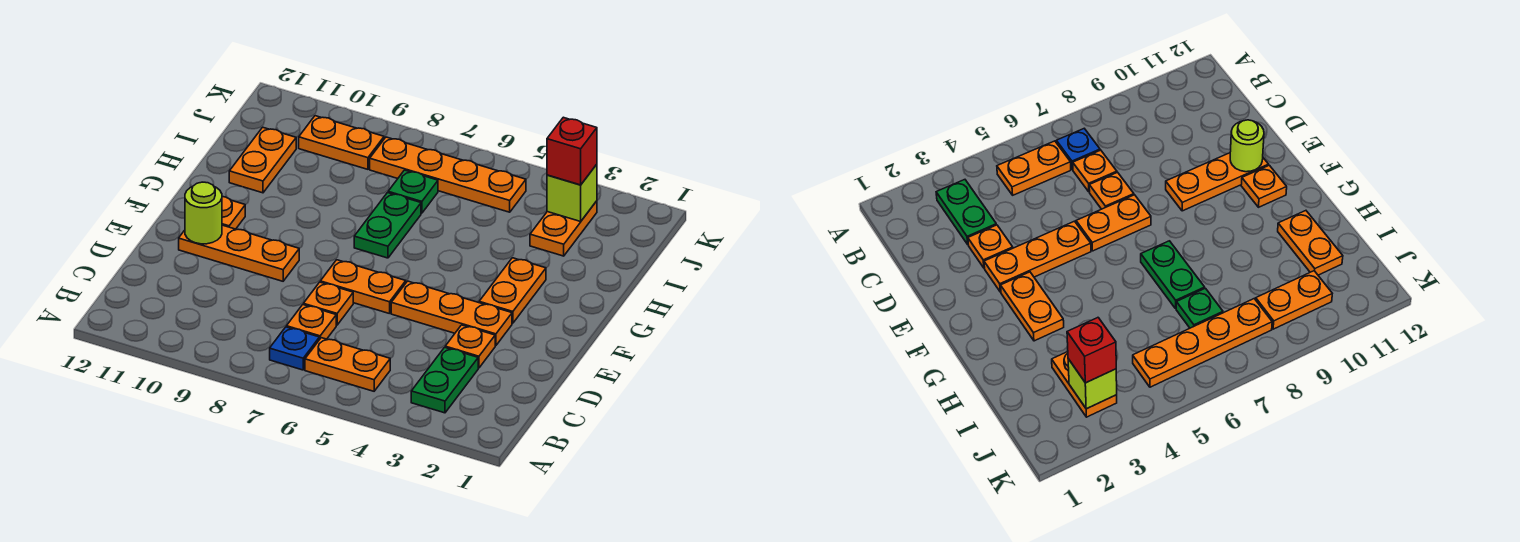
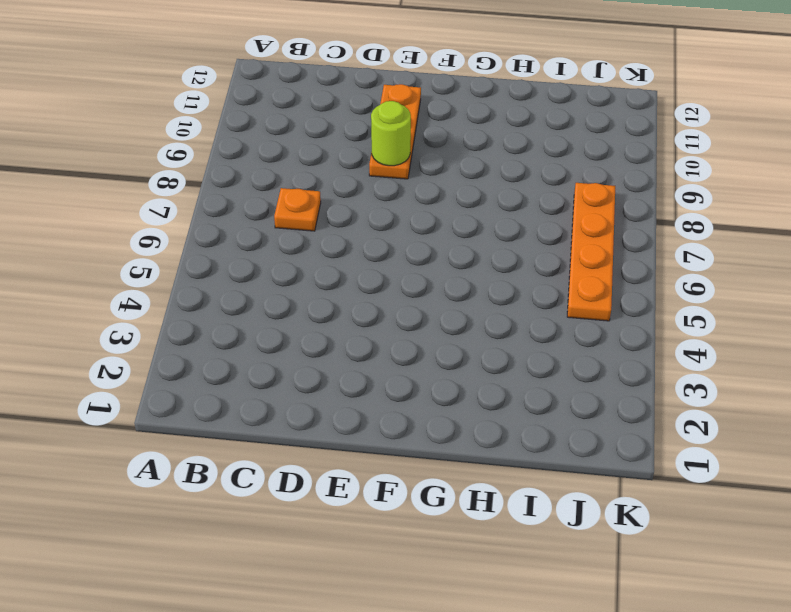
lime 1x1 round brick [371,101,411,166] -> lime 1x1 round brick moved to [185,182,222,244]
none -> green 1x2 plate [411,347,478,413]
none -> orange 1x2 plate [305,338,390,391]
none -> blue 1x1 plate [270,327,319,370]

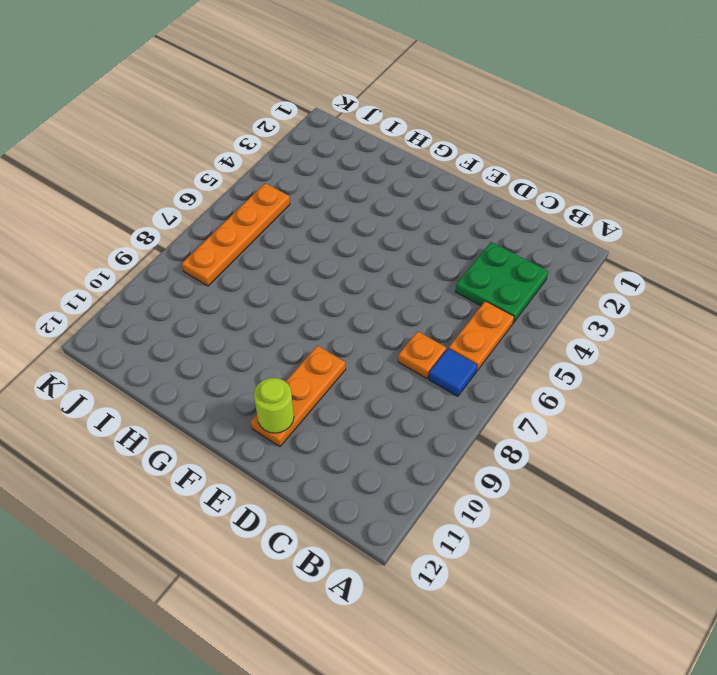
green 2x2 plate [455,242,549,323] -> green 1x2 plate [411,347,478,413]
blue 1x1 tile [428,348,477,396] -> blue 1x1 plate [270,327,319,370]
none -> orange 1x1 plate [445,325,495,368]
none -> orange 1x1 plate [303,282,353,325]
none -> orange 1x3 plate [391,281,512,346]

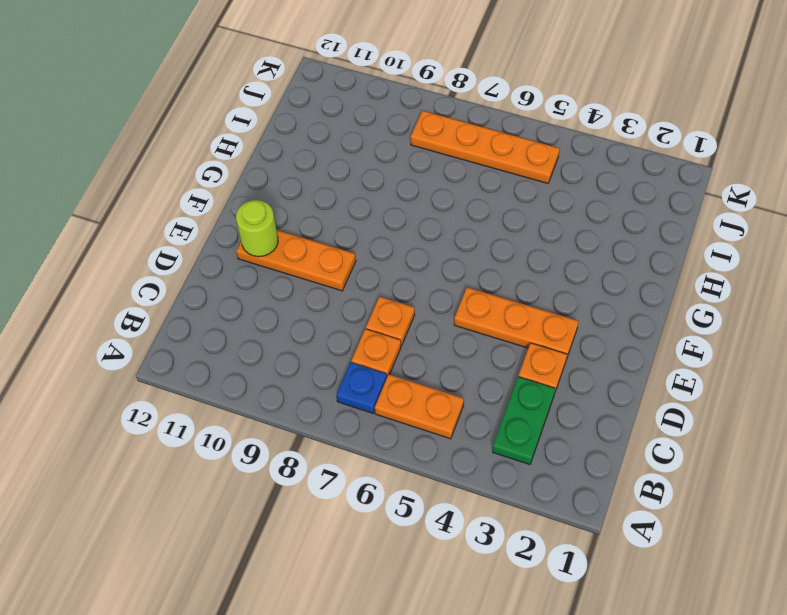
none -> orange 1x2 plate [320,260,406,314]
none -> orange 1x2 plate [479,258,546,323]
none -> orange 1x1 plate [222,197,245,229]

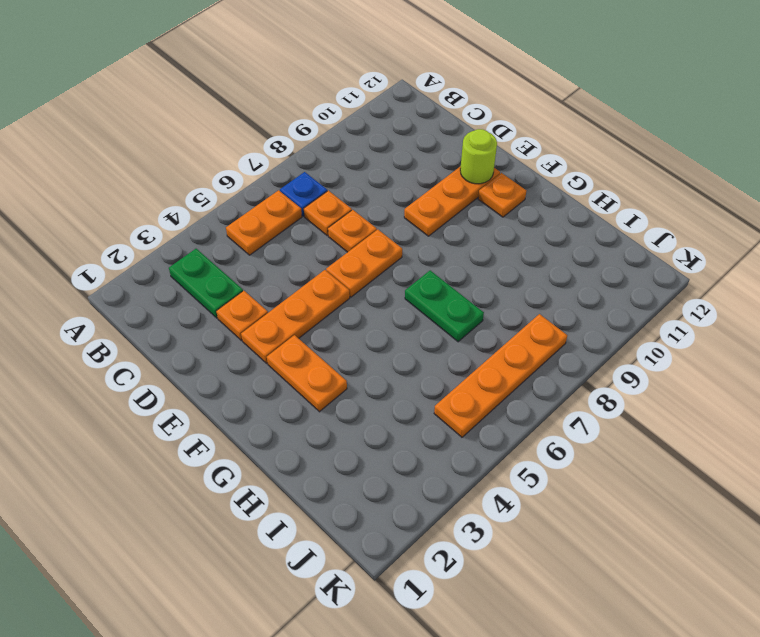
none -> orange 1x2 plate [229,127,296,193]
none -> orange 1x2 plate [530,201,597,256]
none -> green 1x1 plate [388,170,438,213]

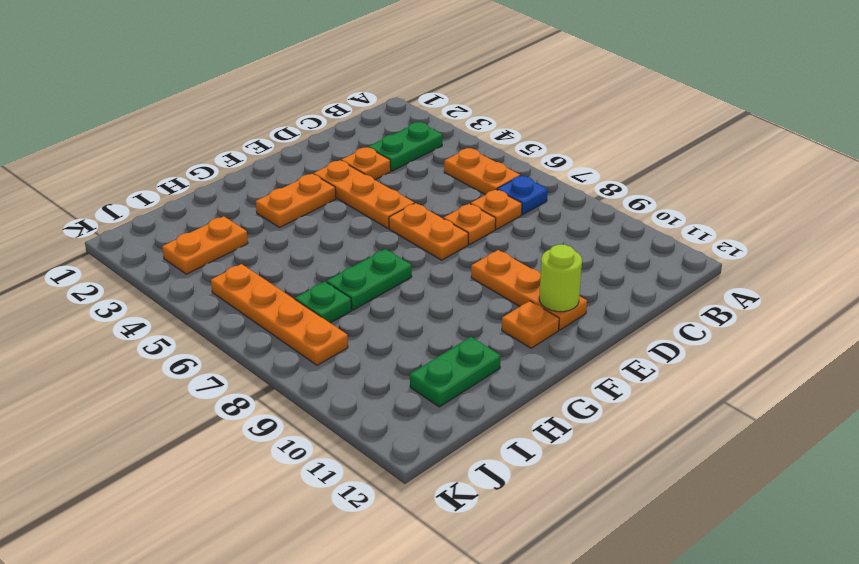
green 1x2 plate [410,337,501,407] -> orange 1x2 plate [229,127,296,193]
none -> orange 1x2 plate [299,116,384,169]
none -> lime 1x1 brick [547,164,597,221]
none -> red 1x1 brick [547,117,597,185]

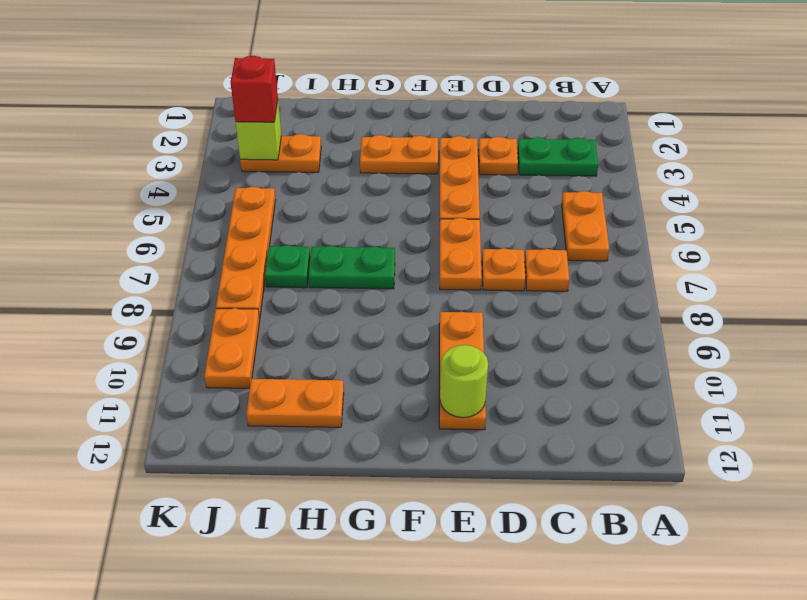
none -> blue 1x1 plate [270,327,319,370]
none -> orange 1x1 plate [222,197,245,229]

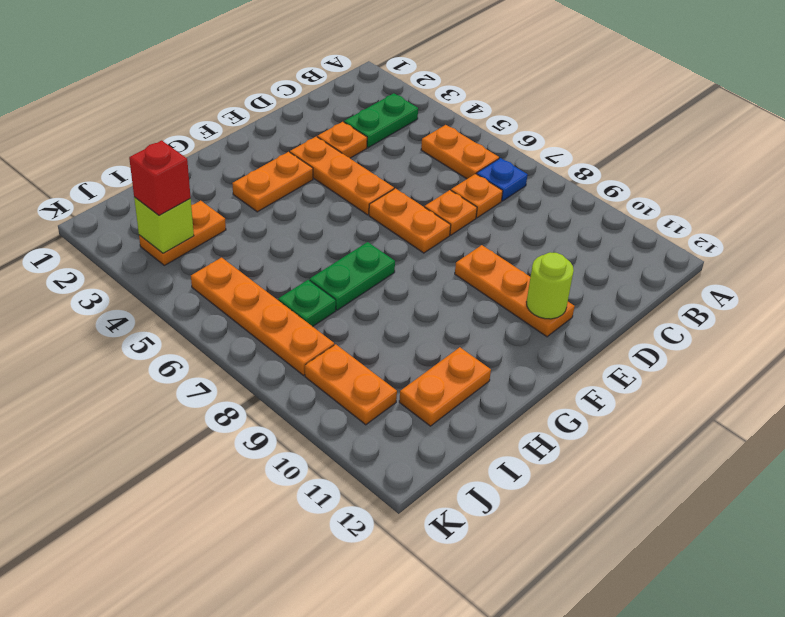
none -> orange 1x1 plate [222,197,245,229]

